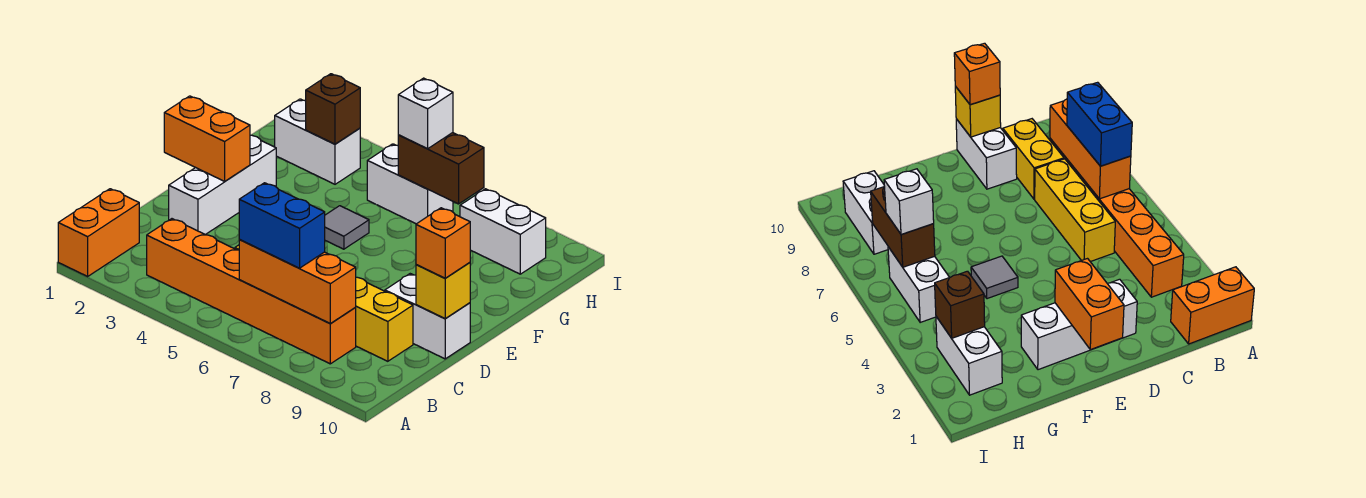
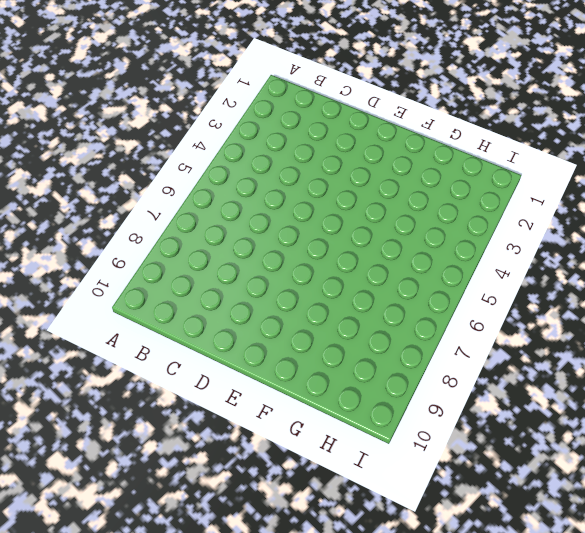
none -> orange 1x2 brick [58,189,139,276]
none -> orange 1x6 brick [147,219,356,364]
none -> yellow 1x3 brick [1035,159,1115,262]

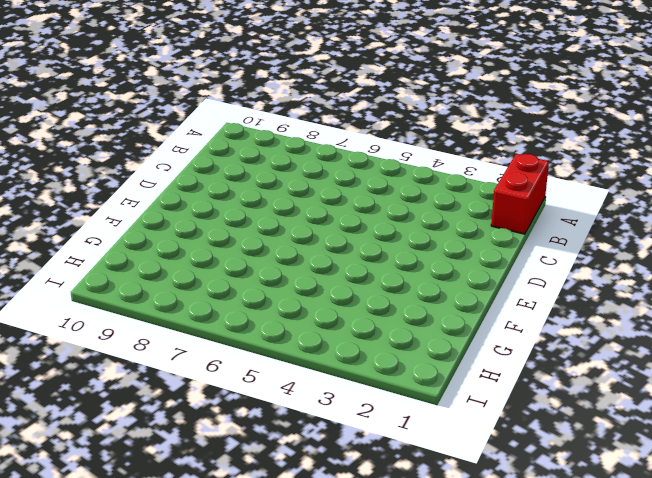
red 1x2 brick [491,154,549,234] -> orange 1x2 brick [58,189,139,276]
none -> orange 1x6 brick [147,219,356,364]
none -> yellow 1x3 brick [1035,159,1115,262]
none -> yellow 1x2 brick [356,277,413,361]

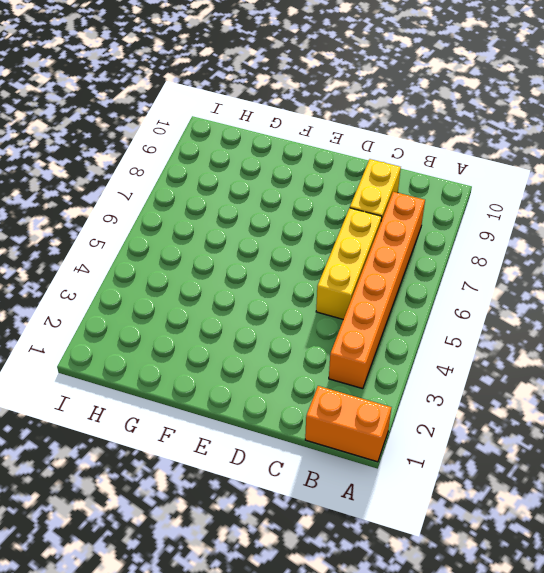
none -> white 1x3 brick [169,135,276,235]
none -> white 1x2 brick [385,274,470,359]
none -> grey 1x1 tile [325,206,369,249]

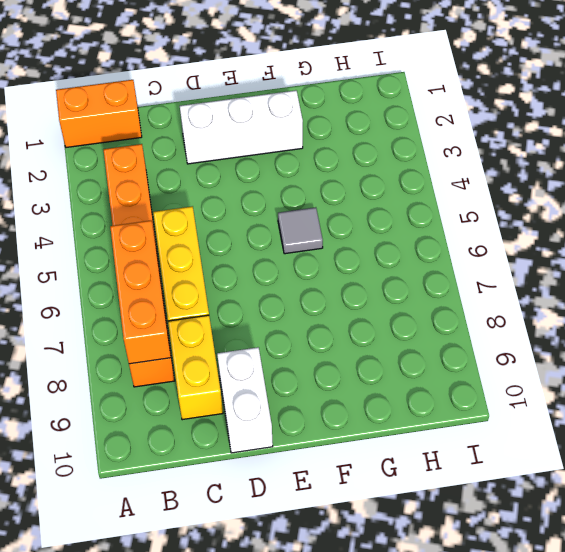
none -> white 1x2 brick [275,99,360,184]
none -> white 1x2 brick [367,144,453,224]
none -> white 1x2 brick [460,189,546,274]

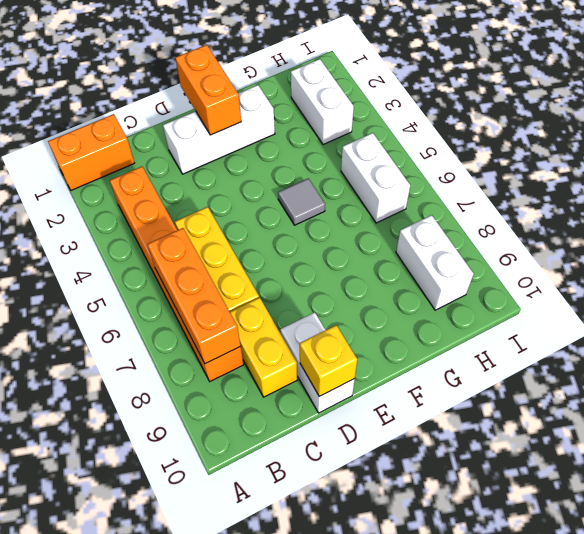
none -> brown 1x1 brick [306,74,360,144]
none -> brown 1x2 brick [398,133,484,204]
none -> blue 1x2 brick [239,183,325,268]

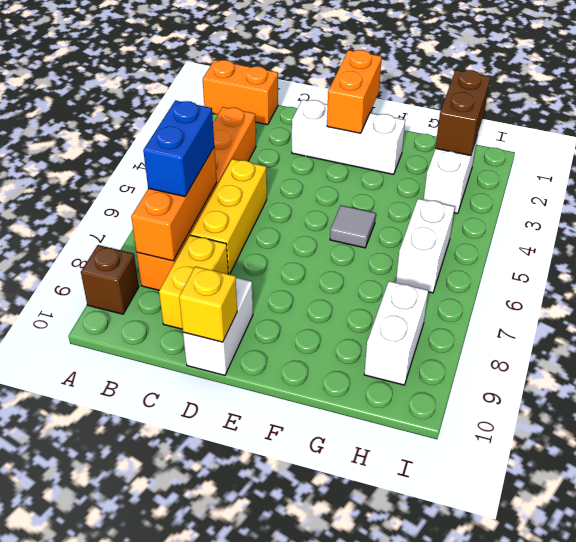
brown 1x1 brick [81,245,139,314] -> brown 1x1 brick moved to [306,74,360,144]
brown 1x2 brick [436,70,490,156] -> brown 1x2 brick moved to [398,133,484,204]
none -> orange 1x1 brick [416,208,470,278]
none -> white 1x1 brick [398,78,453,149]

